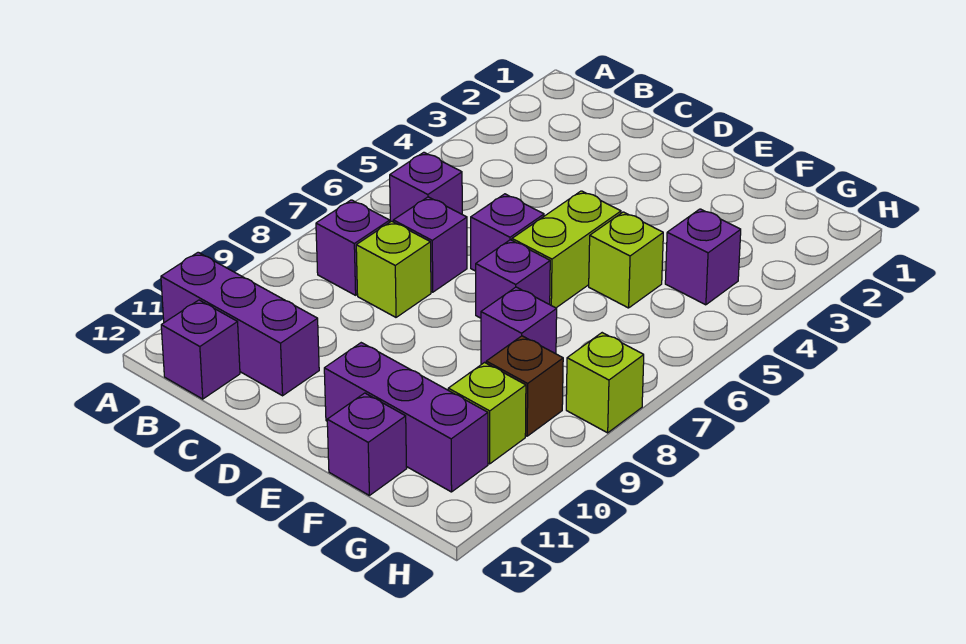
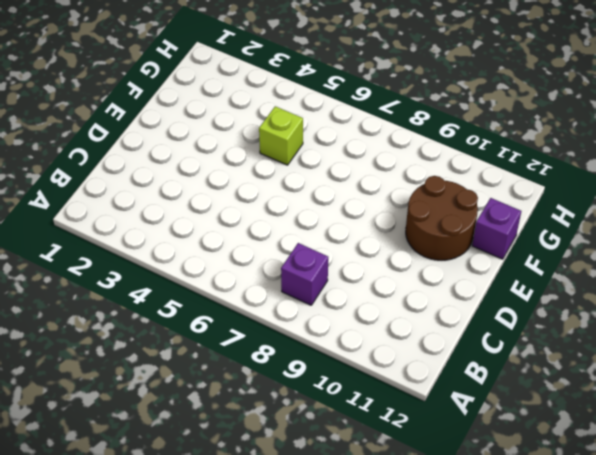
brown 2x2 round brick [406,176,478,260] -> purple 1x3 brick [324,343,488,492]
none -> purple 1x3 brick [161,252,319,396]
none -> purple 1x1 brick [390,152,462,222]
none -> purple 1x1 brick [161,300,240,399]

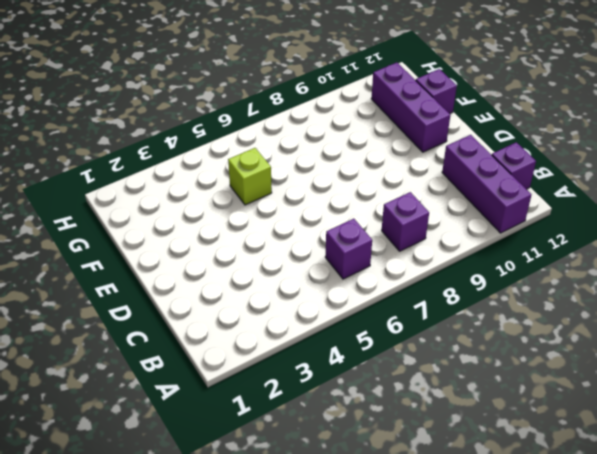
none -> purple 1x1 brick [393,197,467,292]
none -> lime 1x1 brick [356,221,431,317]
none -> purple 1x1 brick [471,194,544,271]

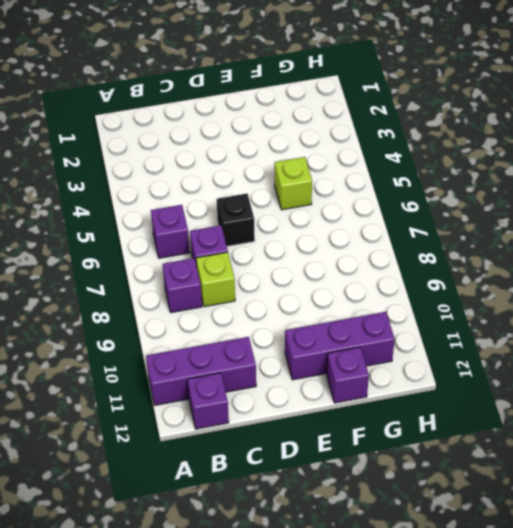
black 1x1 brick [217,194,255,246] -> purple 1x1 brick [471,194,544,271]
none -> lime 1x2 brick [512,191,621,308]
none -> purple 1x1 brick [476,240,550,318]
none -> purple 1x1 brick [481,287,557,364]

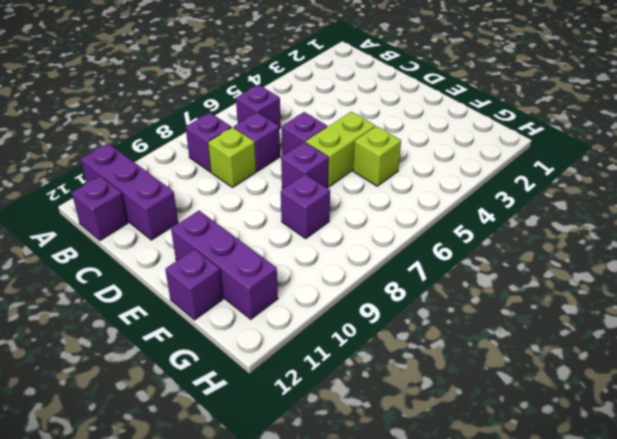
none -> purple 1x1 brick [665,209,741,305]
none -> brown 1x1 brick [486,336,563,436]
none -> lime 1x1 brick [448,363,526,464]

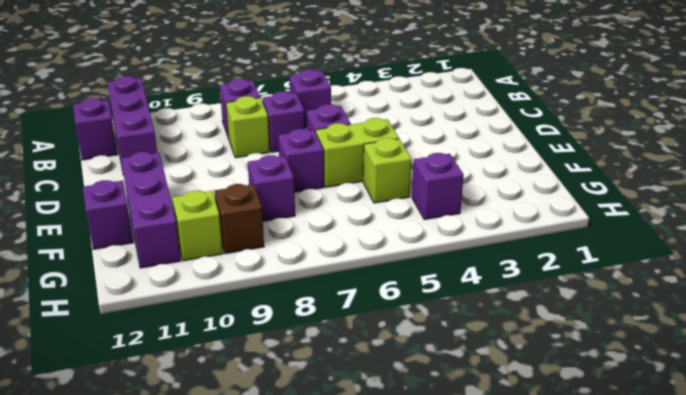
none -> lime 1x1 brick [566,333,644,433]

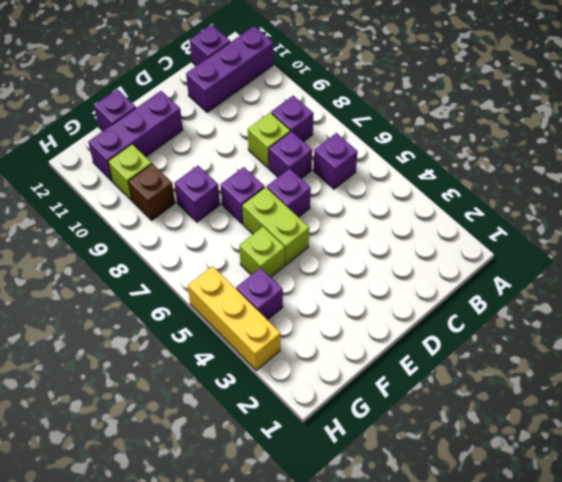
yellow 1x3 brick [188,266,280,370] -> none
none -> lime 1x1 brick [566,333,644,433]

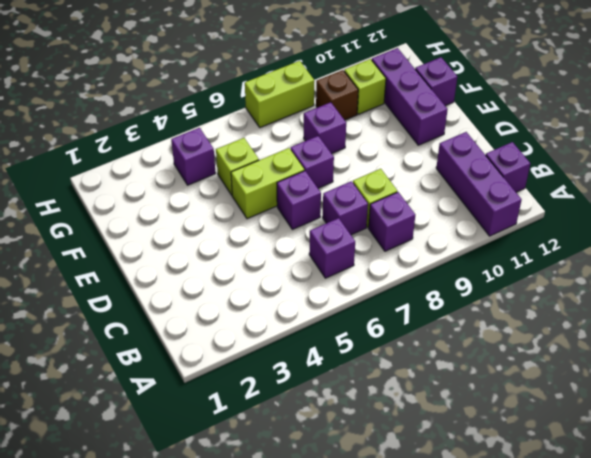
lime 1x2 brick [245,61,314,128] -> lime 1x1 brick [566,333,644,433]

